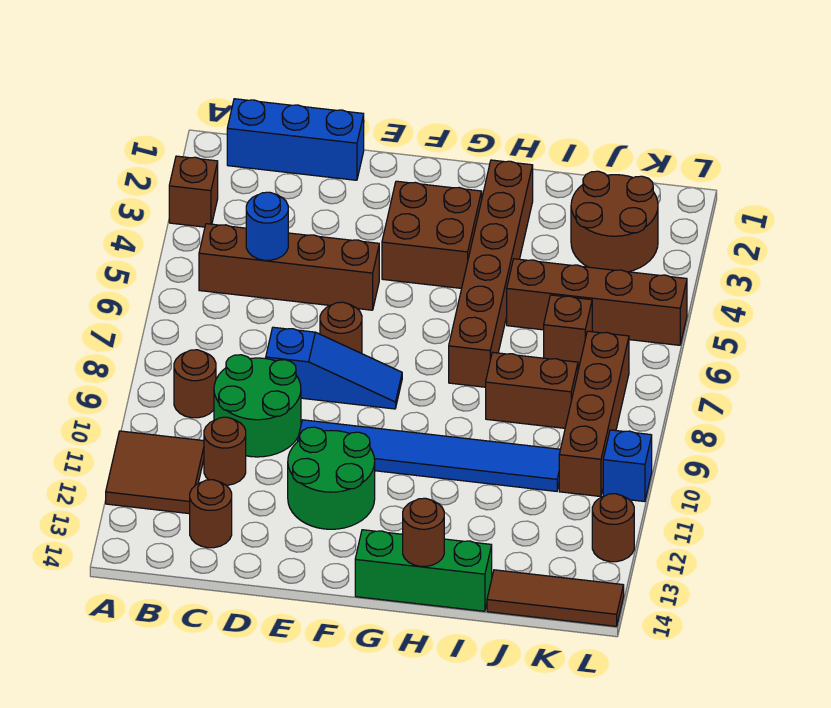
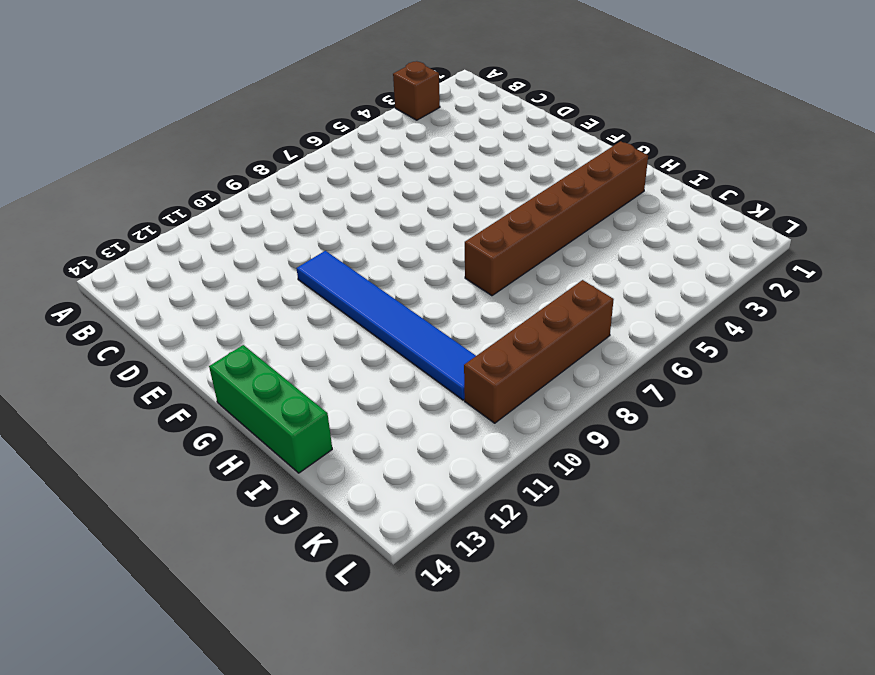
none -> brown 2x2 tile [106,431,204,514]
none -> blue 1x3 brick [227,99,364,180]
none -> brown 1x4 brick [199,224,379,310]

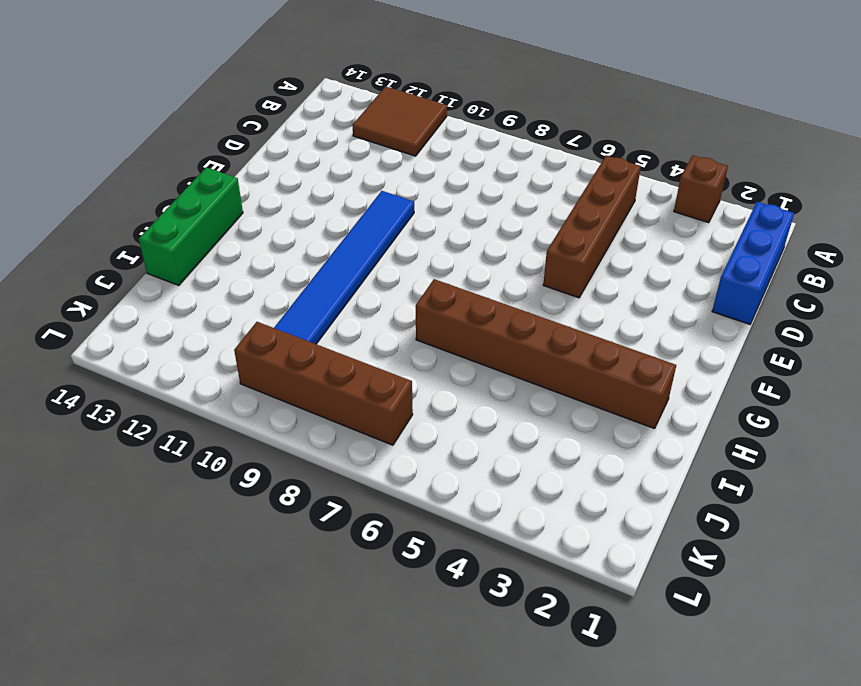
none -> brown 1x1 round brick [174,350,216,418]
none -> green 2x2 round brick [214,355,301,457]
none -> brown 1x1 round brick [204,417,246,485]

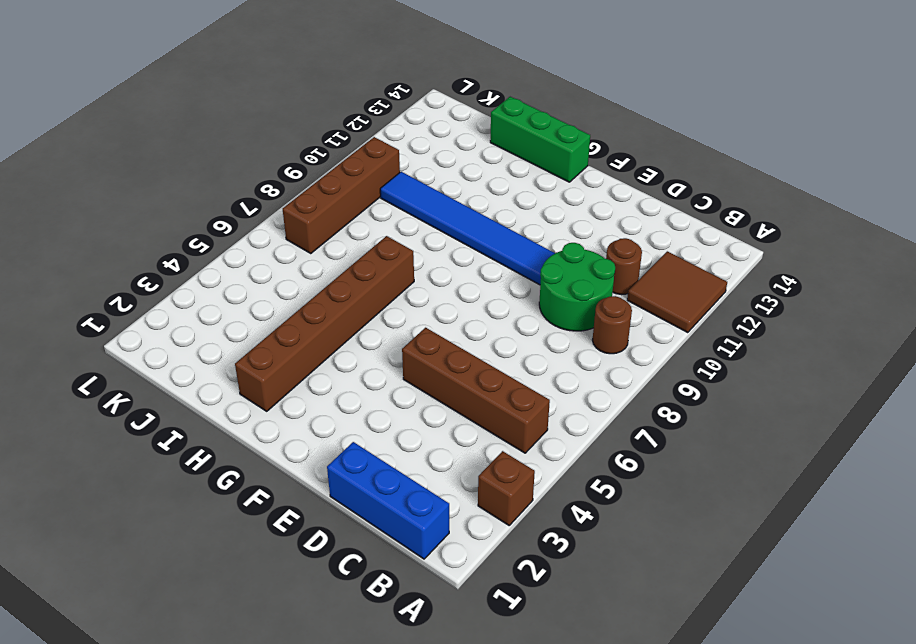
none -> brown 1x1 round brick [190,480,232,548]
none -> blue 1x3 slope [266,327,402,409]
none -> brown 1x1 round brick [320,302,362,354]

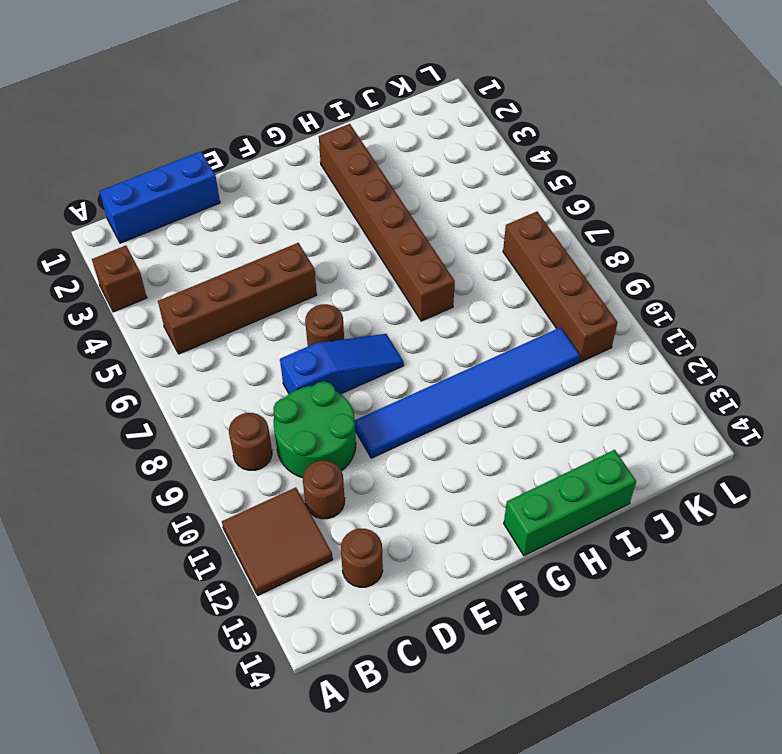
none -> green 2x2 round brick [288,427,375,529]
none -> brown 2x2 brick [382,181,482,288]
none -> brown 1x4 brick [507,259,687,345]

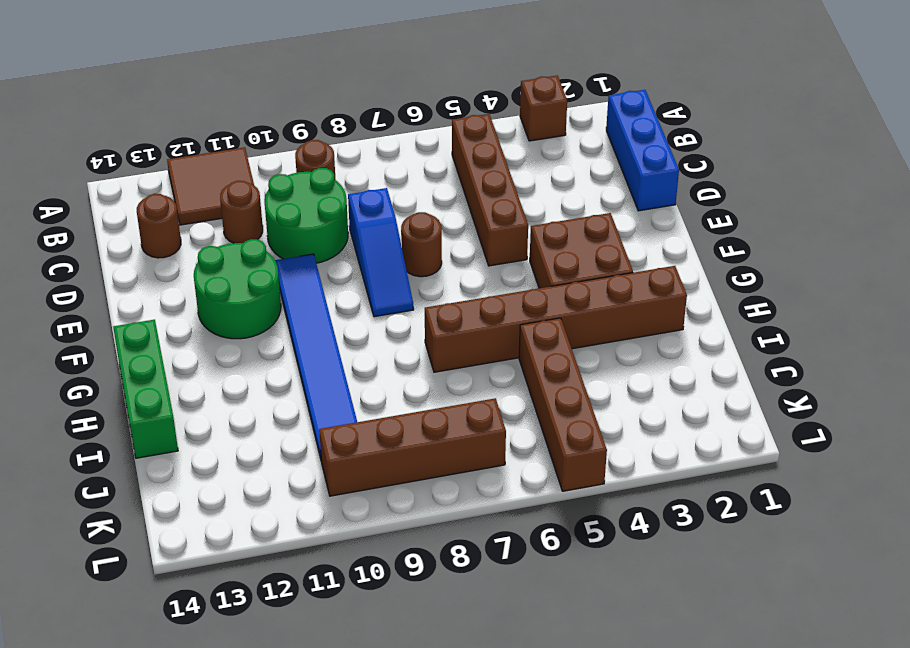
none -> brown 1x2 brick [486,352,578,428]
none -> brown 2x2 round brick [571,171,658,272]
none -> brown 1x1 brick [544,295,592,366]

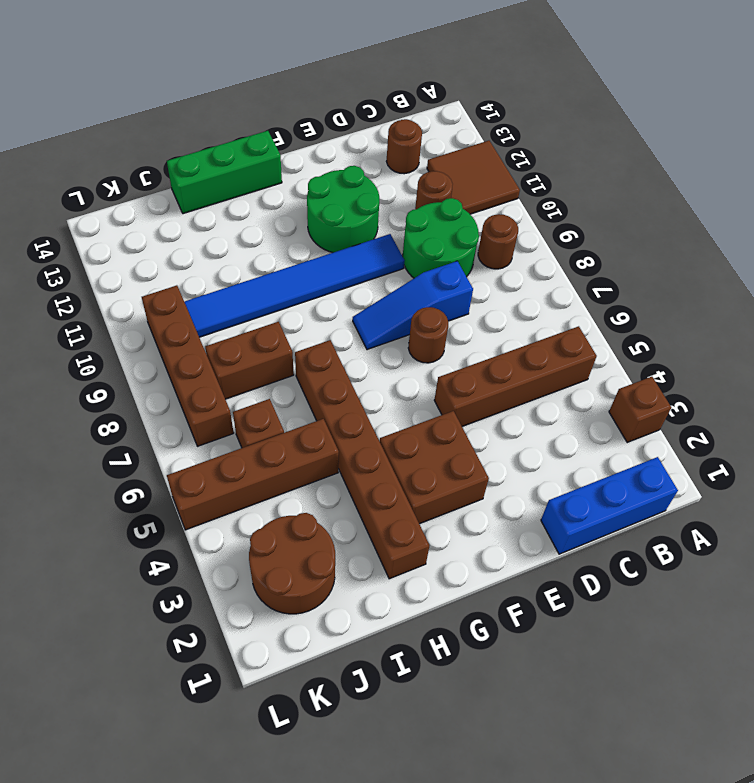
none -> brown 1x3 tile [487,570,624,626]
none -> blue 1x1 brick [603,430,652,502]
none -> brown 1x1 round brick [592,494,634,562]

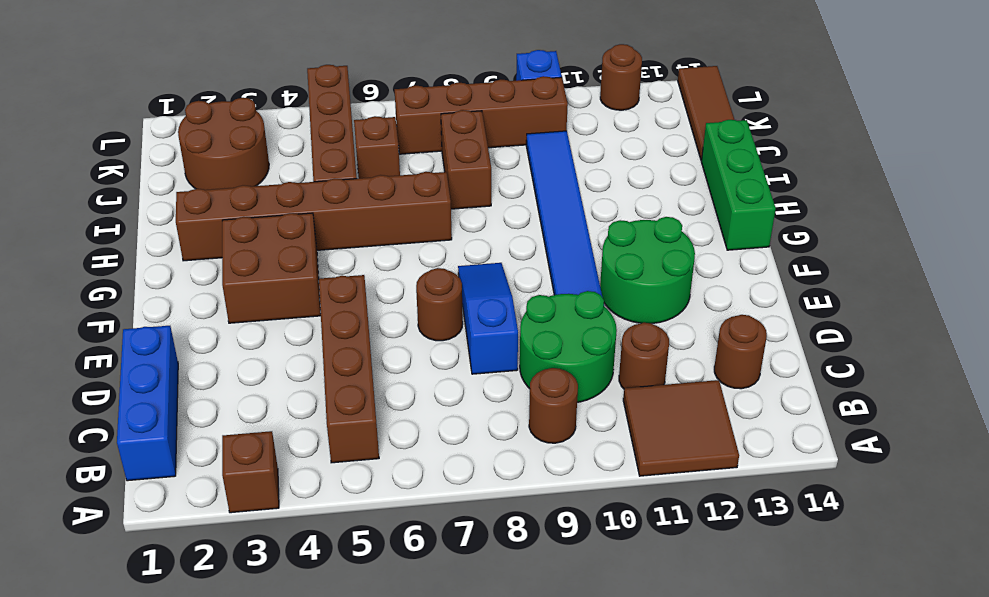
none -> blue 1x1 round brick [246,192,288,260]
none -> brown 1x1 round brick [403,498,444,566]

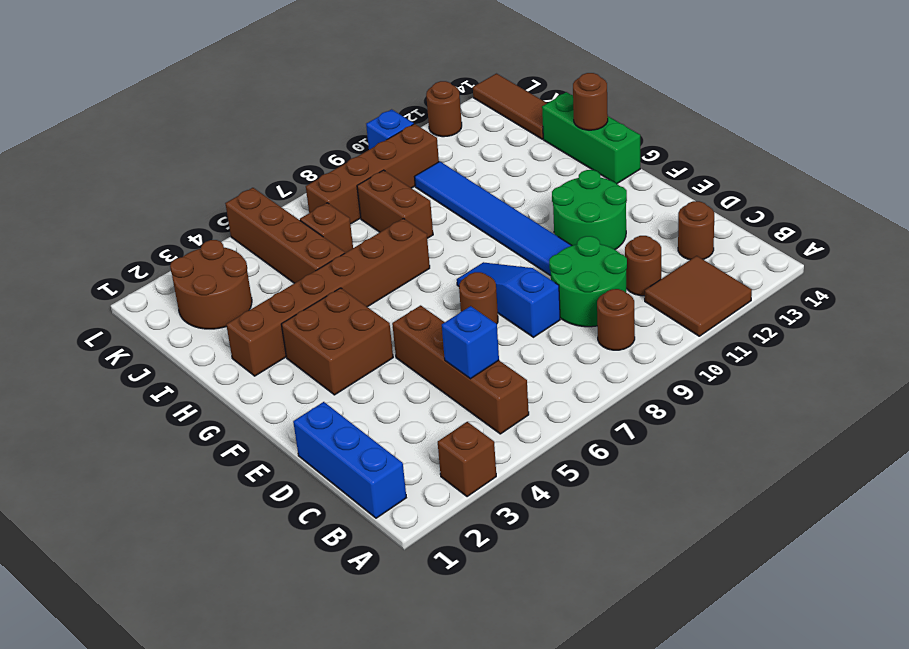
blue 1x1 brick [442,306,499,379] -> blue 1x1 round brick [246,192,288,260]

